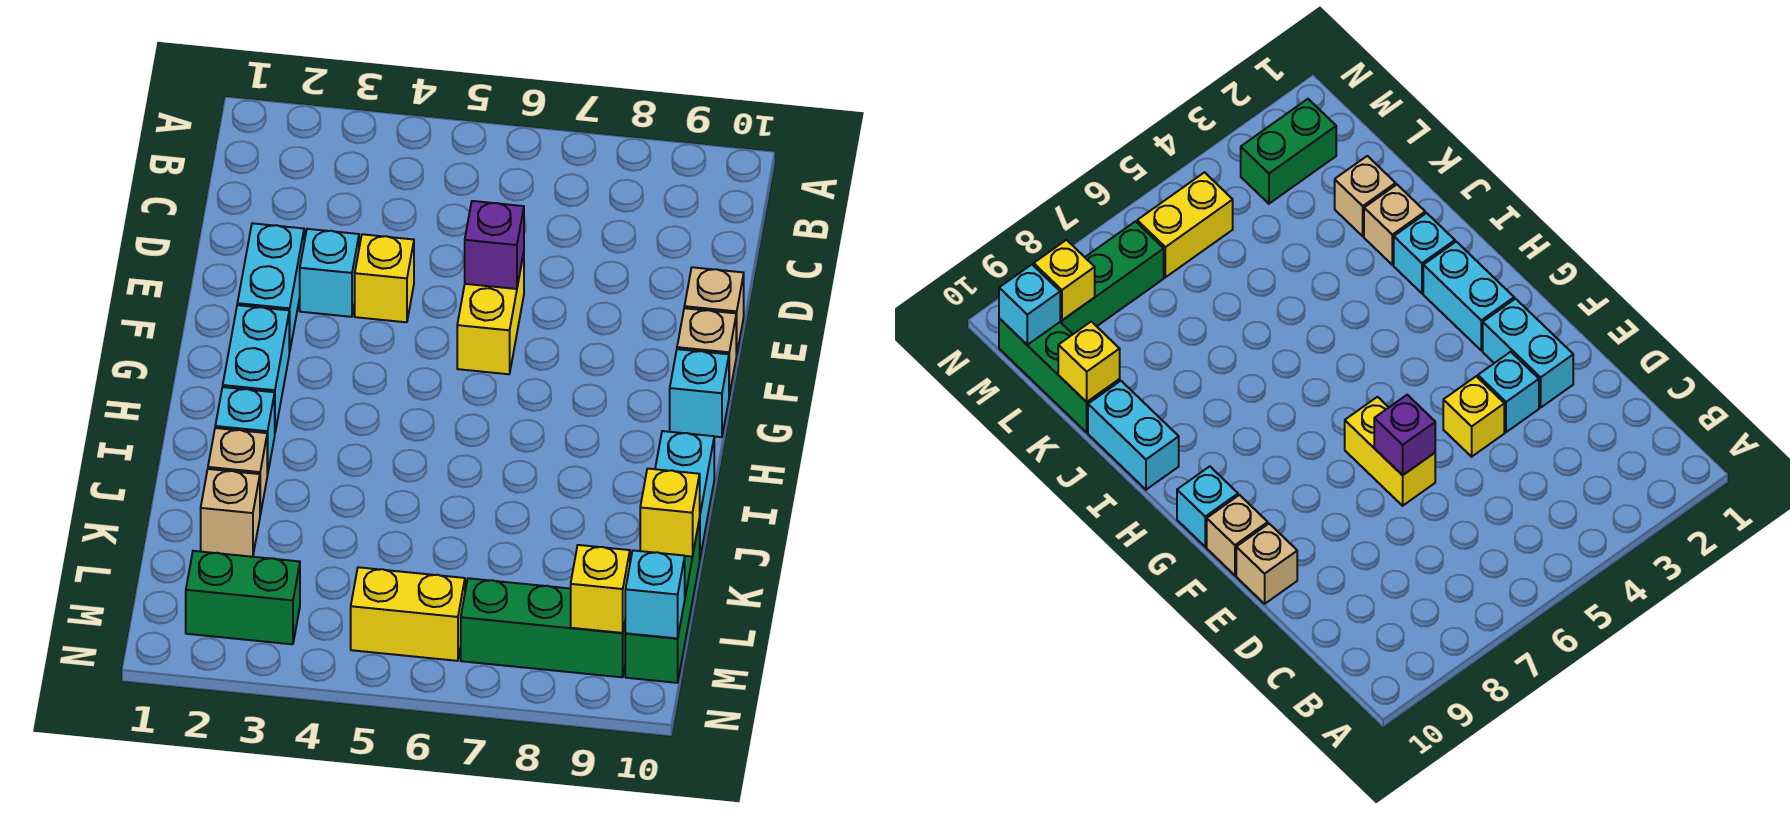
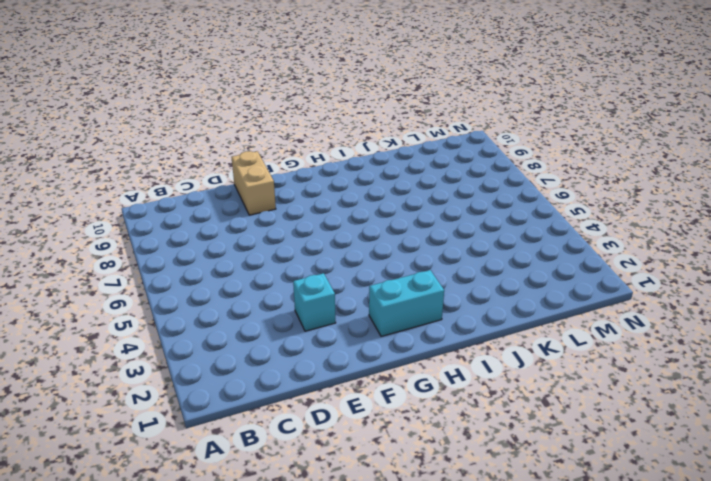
tan 1x2 brick [232,151,276,215] -> tan 1x1 brick [684,267,744,355]
none -> cyan 1x2 brick [237,223,304,352]
none -> yellow 1x1 brick [355,234,414,322]
none -> yellow 1x2 brick [457,253,524,374]

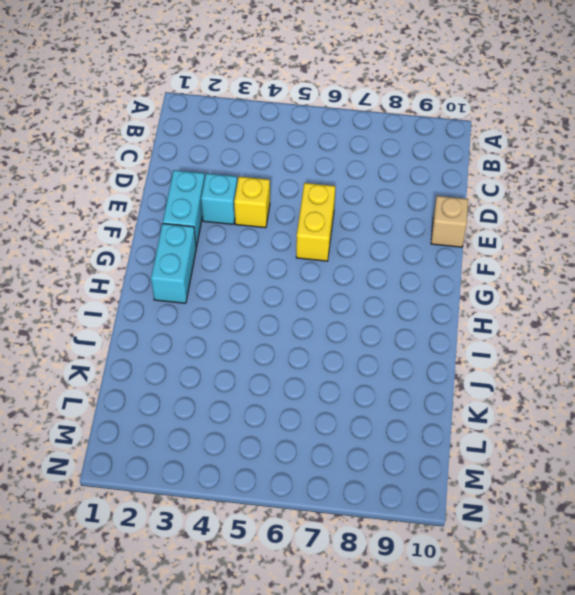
none -> tan 1x1 brick [677,308,736,396]
none -> cyan 1x1 brick [670,349,729,437]
none -> cyan 1x1 brick [215,387,275,475]

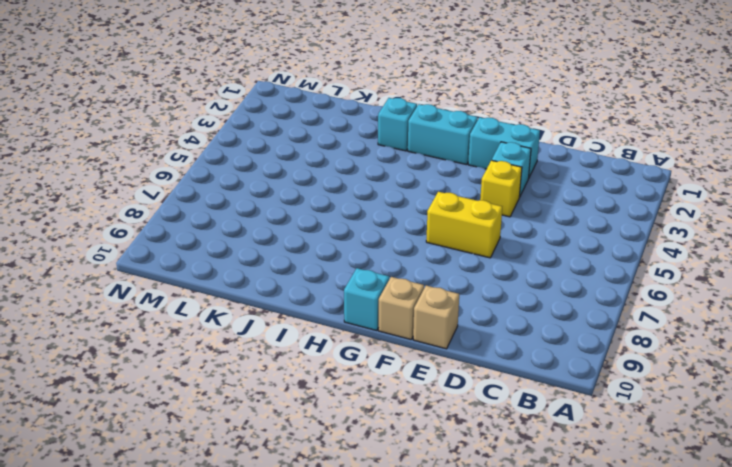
none -> cyan 1x2 brick [655,431,714,557]
none -> tan 1x1 brick [208,428,267,514]
none -> tan 1x1 brick [201,469,260,557]

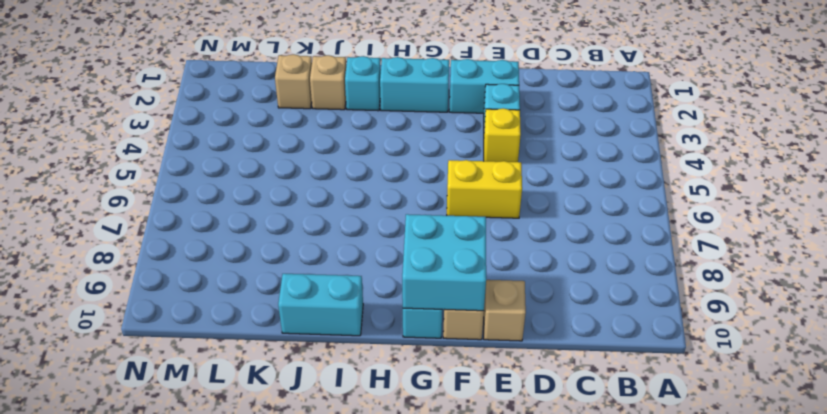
cyan 2x2 brick [402,214,486,311] -> none
none -> green 1x3 brick [625,519,700,683]
none -> green 1x2 brick [186,551,300,644]
none -> yellow 1x2 brick [351,567,465,661]

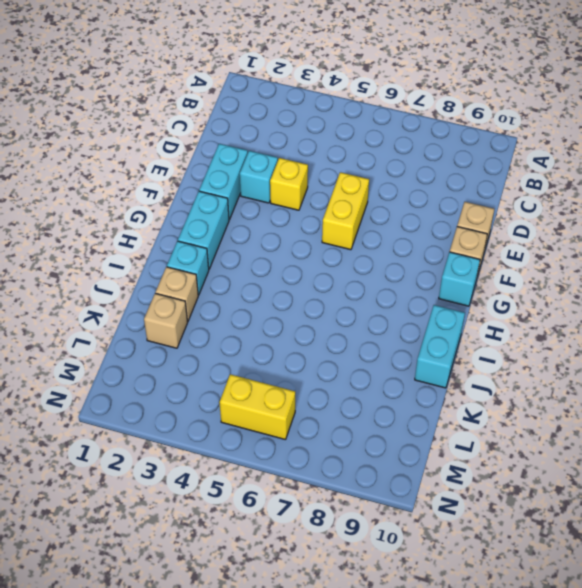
none -> green 1x3 brick [625,519,700,683]
none -> green 1x2 brick [186,551,300,644]
none -> green 1x3 brick [461,578,626,677]

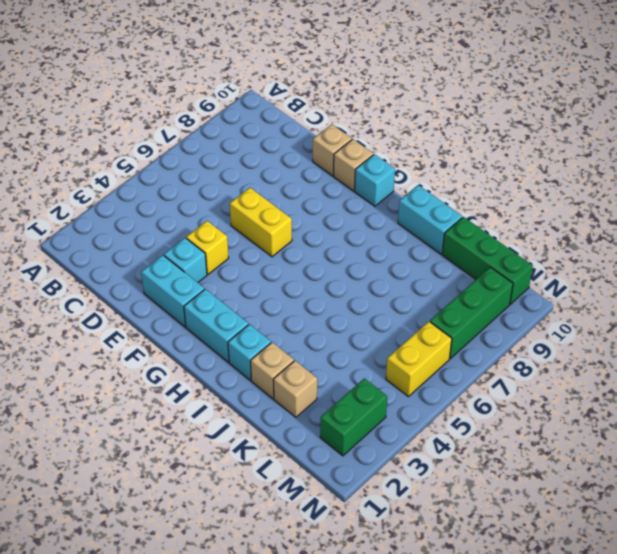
none -> purple 1x1 brick [465,201,524,289]
none -> yellow 1x1 brick [640,469,700,557]
none -> yellow 1x1 brick [571,545,630,633]

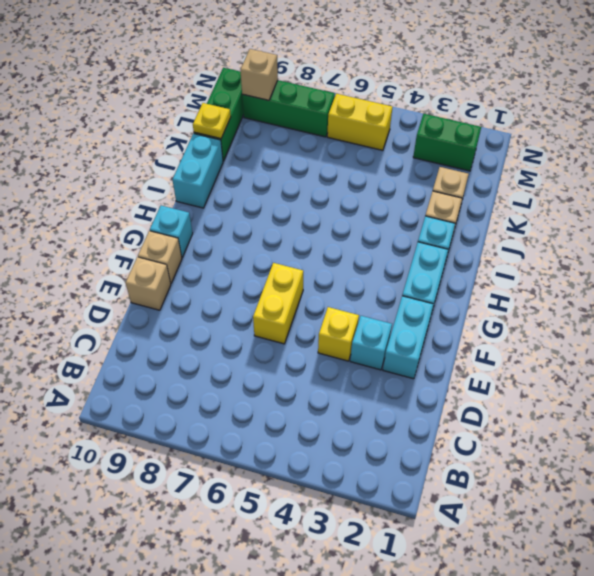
yellow 1x1 plate [193,103,231,139] -> yellow 1x1 brick [640,469,700,557]
tan 1x1 brick [241,49,278,100] -> yellow 1x1 brick [571,545,630,633]
none -> purple 1x1 brick [465,201,524,289]
none -> cyan 1x1 brick [625,550,685,638]

